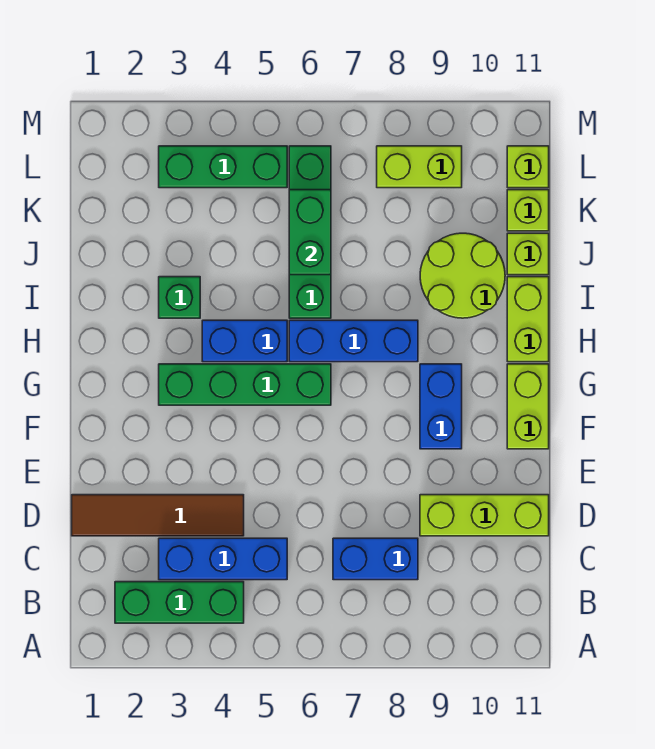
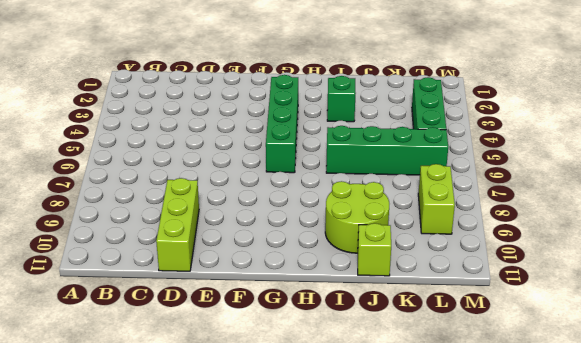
none -> green 1x3 brick [115,582,244,623]
none -> blue 1x3 brick [159,538,287,580]
none -> blue 1x2 brick [333,538,418,580]

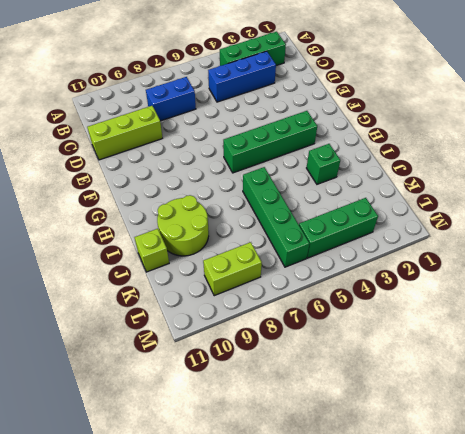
none -> brown 1x4 tile [72,495,244,536]
none -> blue 1x2 brick [420,364,462,449]
none -> lime 1x2 brick [507,364,549,449]

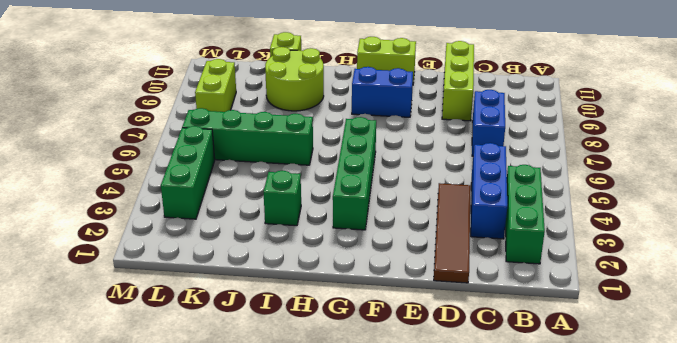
none -> blue 1x2 brick [202,320,287,362]
none -> blue 1x3 brick [289,320,418,362]
none -> lime 1x2 brick [507,277,549,362]

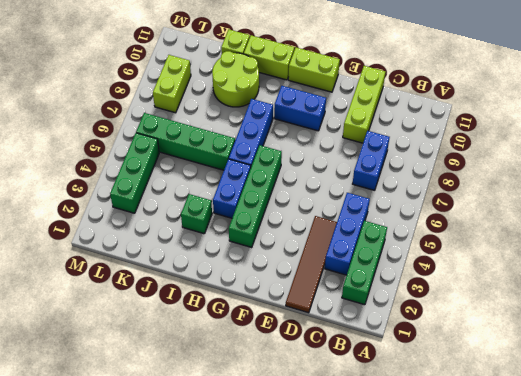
none -> lime 1x1 brick [507,190,549,231]
none -> lime 1x1 brick [507,146,549,188]
none -> green 1x2 brick [289,190,331,275]

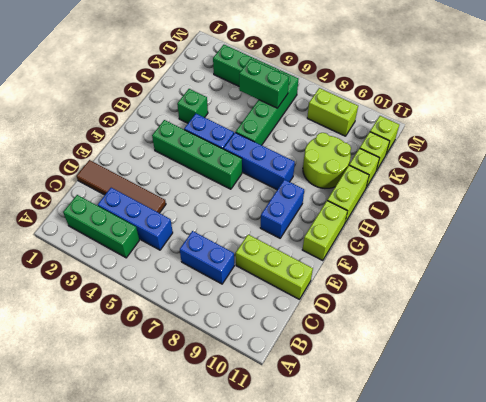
green 1x2 brick [239,59,289,108] -> green 1x2 brick turned to [289,190,331,275]

